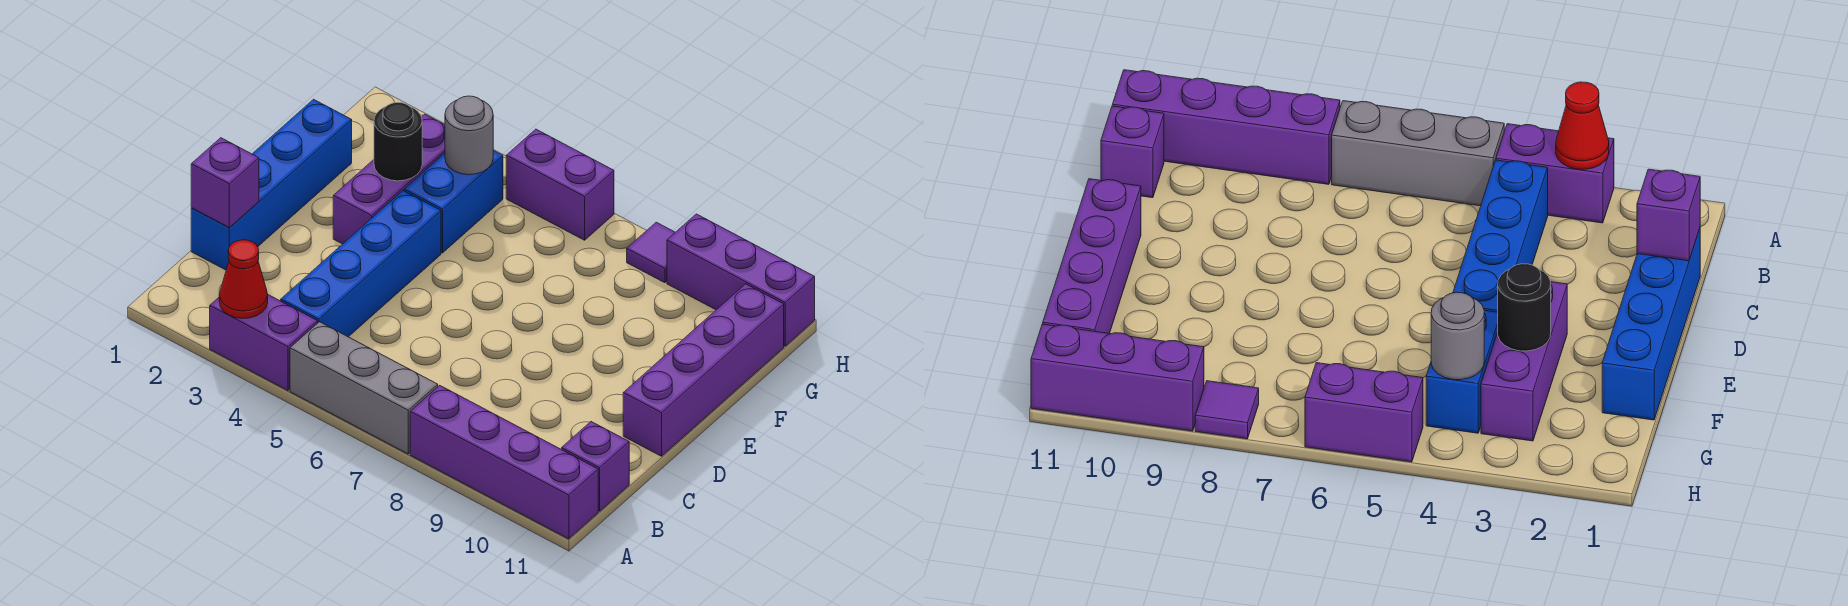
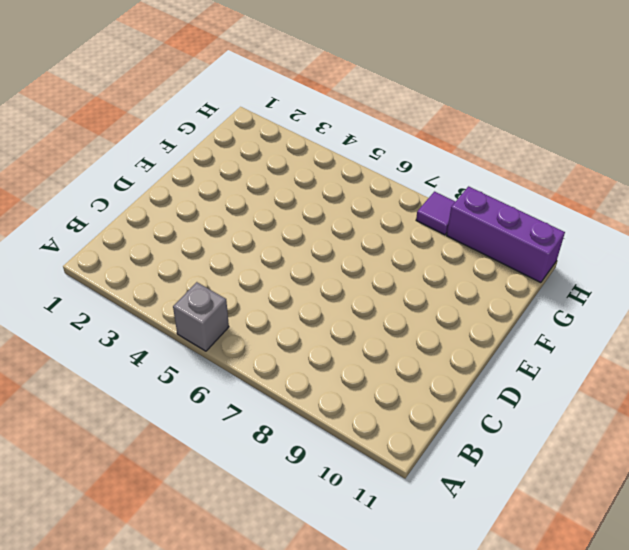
grey 1x1 brick [173,282,229,351] -> grey 1x3 brick [290,322,438,454]
none -> purple 1x2 brick [210,295,317,390]
none -> purple 1x4 brick [410,385,598,539]
none -> blue 1x4 brick [281,191,441,337]

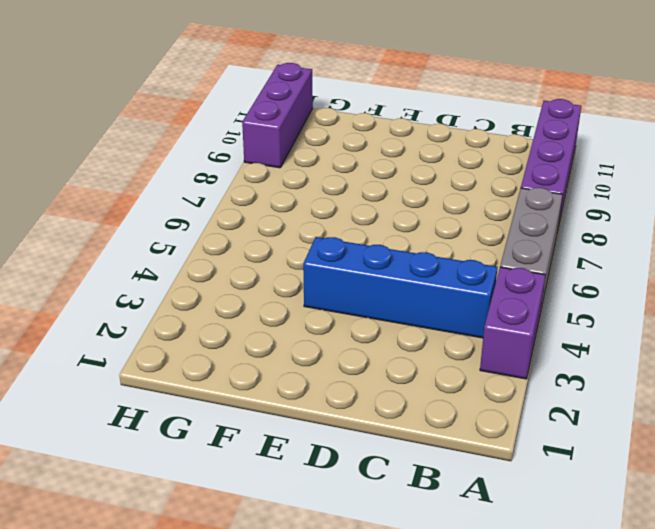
none -> purple 1x1 brick [562,422,629,511]
none -> blue 1x4 brick [191,99,352,270]
none -> purple 1x4 brick [623,284,784,456]

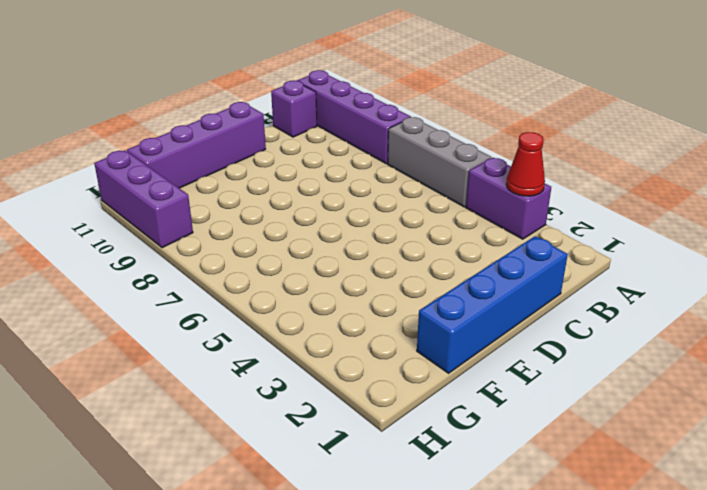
none -> blue 1x4 brick [281,191,441,337]
none -> purple 1x3 brick [333,114,445,244]
none -> blue 1x2 brick [404,151,503,253]

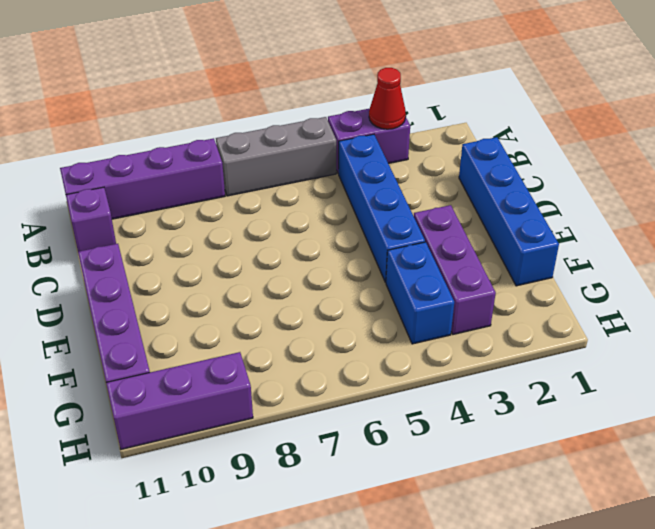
none -> purple 1x2 brick [506,129,614,240]
none -> purple 1x1 tile [627,222,675,283]
none -> purple 1x1 brick [191,138,259,227]

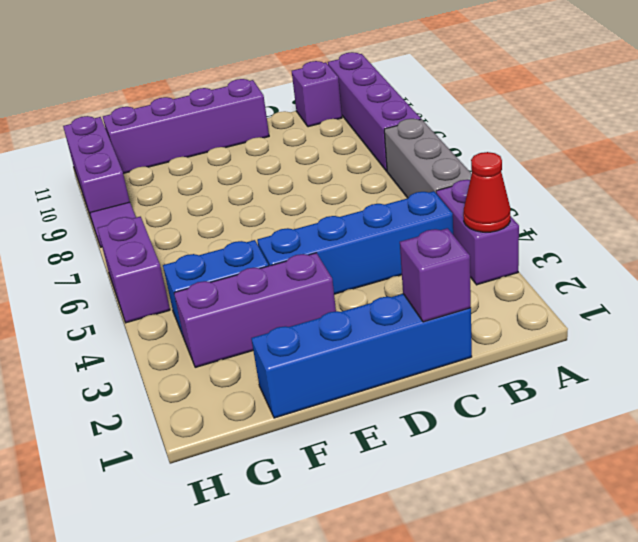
none -> black 1x1 round brick [374,102,422,181]
none -> grey 1x1 round brick [445,96,493,175]

